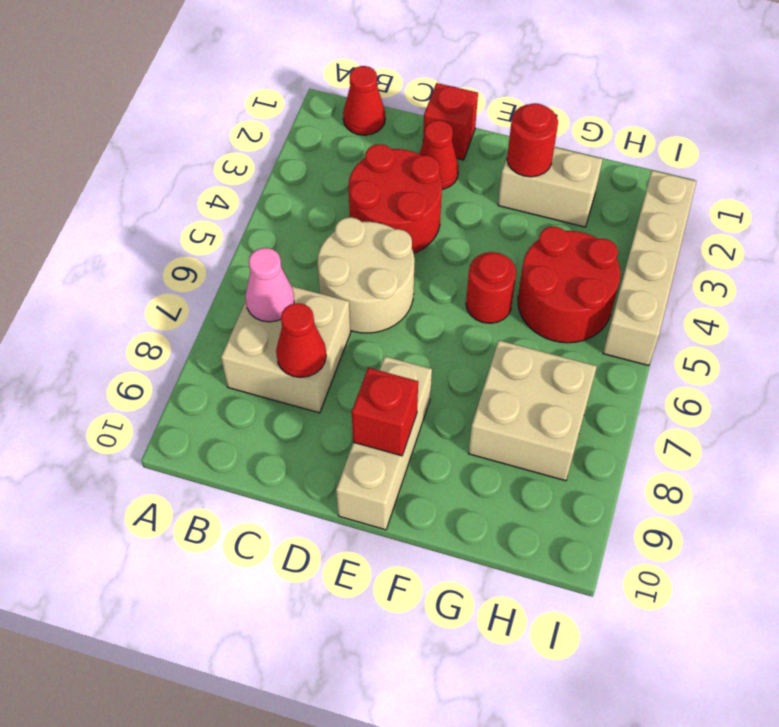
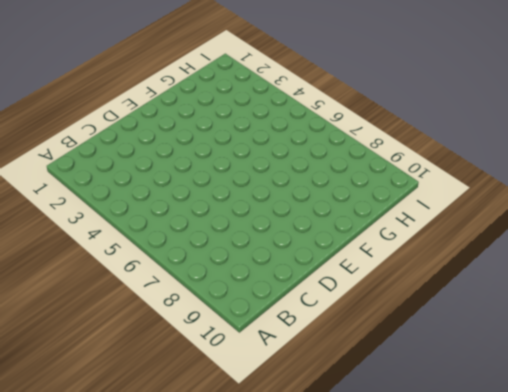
none -> red 1x1 cone [343,66,385,135]
none -> tan 2x2 brick [221,286,351,413]
none -> red 2x2 round brick [348,144,442,253]

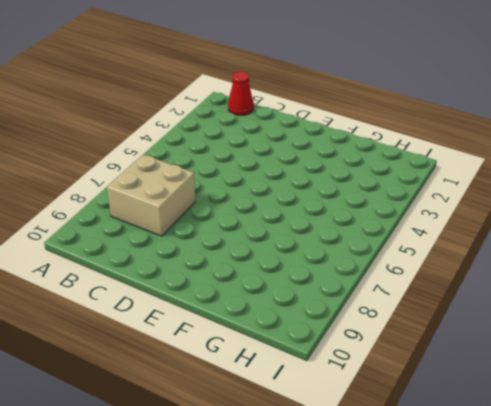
none -> red 2x2 round brick [348,144,442,253]
none -> tan 2x2 round brick [317,217,415,333]
none -> red 1x1 brick [423,83,478,160]

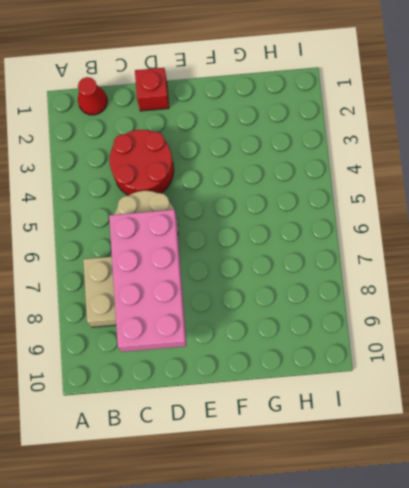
pink 2x4 brick [109,210,187,352] -> red 1x1 cone [276,303,326,377]
none -> red 1x1 cone [419,120,459,189]
none -> tan 1x3 brick [336,356,432,530]
none -> tan 1x2 brick [498,147,603,227]

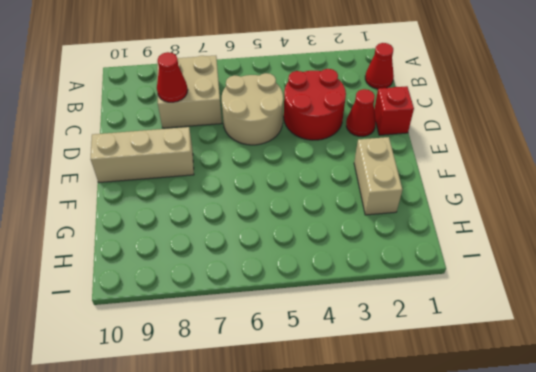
none -> red 1x1 round brick [466,252,516,323]
none -> red 2x2 round brick [518,227,620,343]
none -> tan 2x2 brick [468,340,597,481]

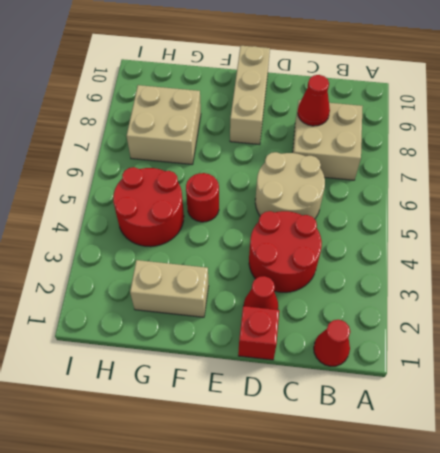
none -> tan 1x4 brick [603,171,697,366]
none -> pink 1x1 cone [245,248,294,322]
none -> red 1x1 brick [352,368,418,456]

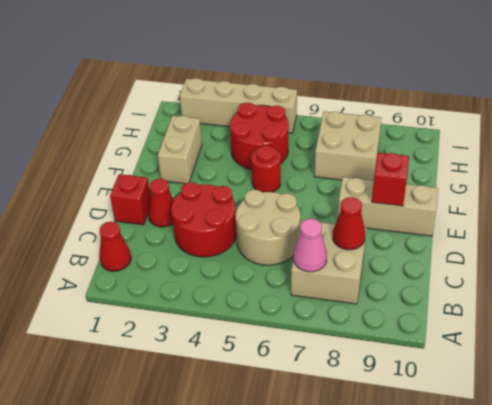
none -> red 1x1 round brick [507,103,558,177]

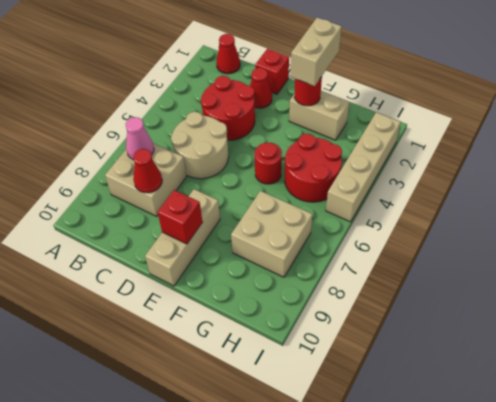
tan 1x2 brick [291,18,342,86] -> none

